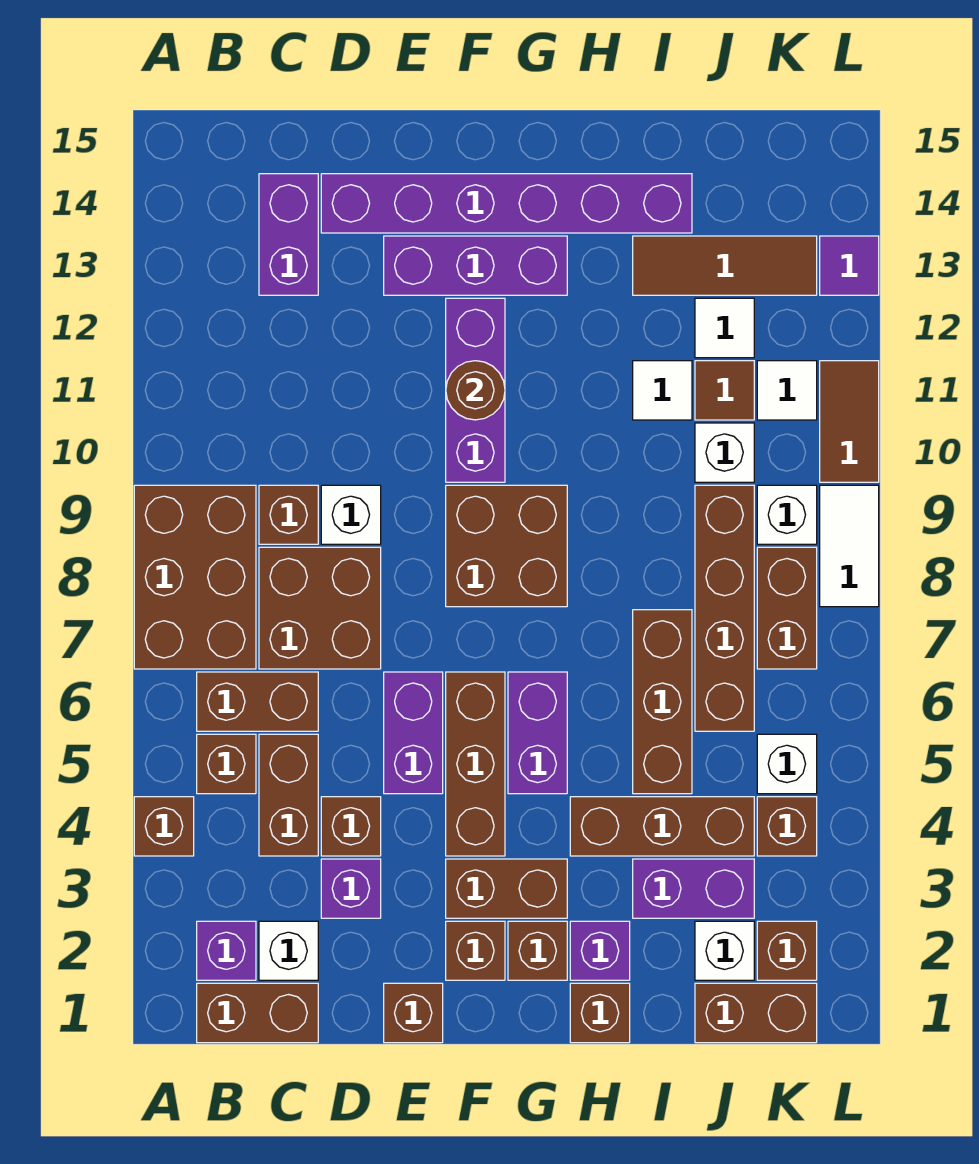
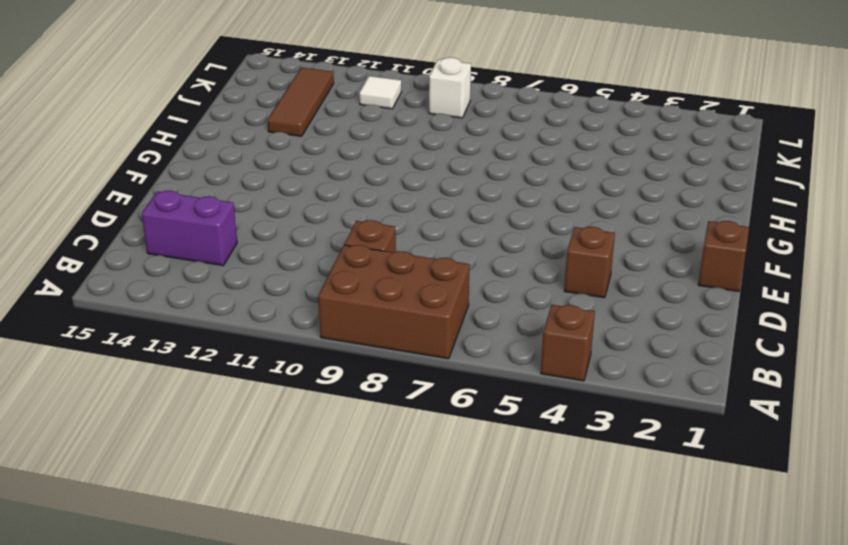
none -> brown 1x2 brick [197,983,318,1043]
none -> purple 1x1 brick [197,921,256,980]
none -> brown 1x1 brick [197,734,256,794]
none -> brown 1x2 brick [197,672,318,731]

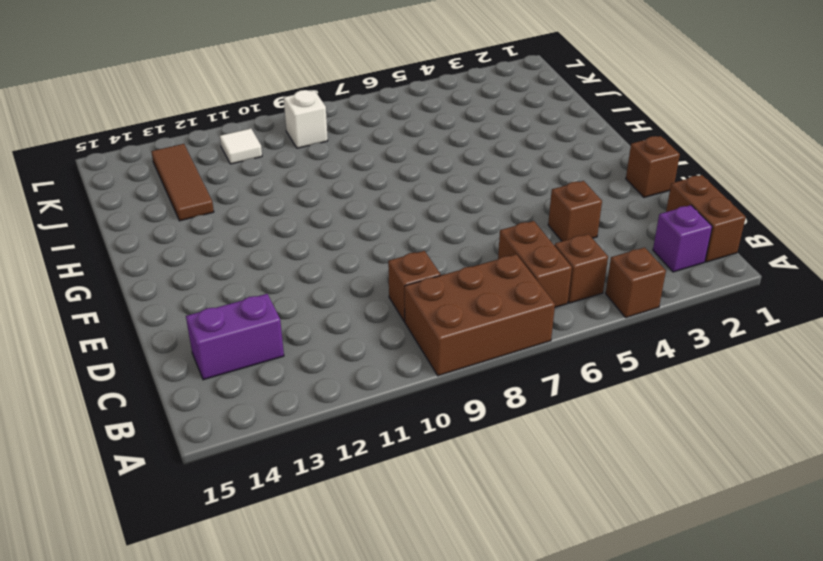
none -> white 1x1 brick [259,921,318,980]
none -> brown 1x2 brick [259,734,318,856]
none -> brown 2x2 brick [259,547,381,669]
none -> purple 1x1 brick [321,859,381,918]

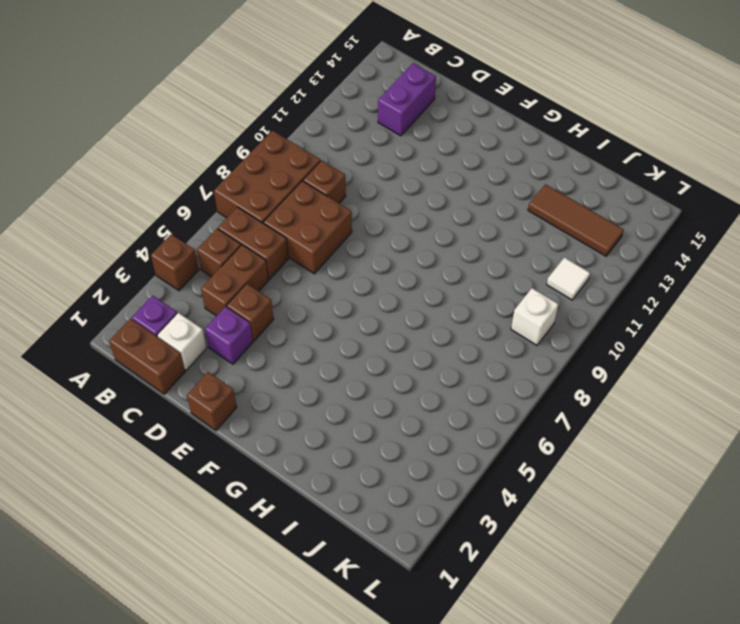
none -> white 1x1 brick [321,485,381,544]
none -> purple 1x6 brick [321,174,692,233]
none -> purple 1x2 brick [384,672,443,794]
none -> purple 1x3 brick [384,236,567,295]

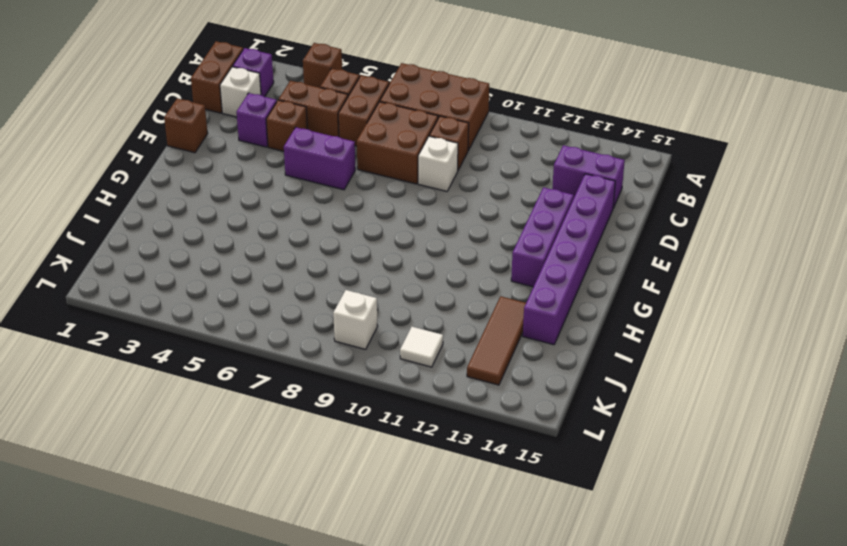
none -> brown 1x1 brick [446,921,505,980]
none -> brown 1x2 brick [446,859,567,918]
none -> brown 1x3 brick [446,672,505,856]
none -> brown 2x2 brick [446,485,567,607]

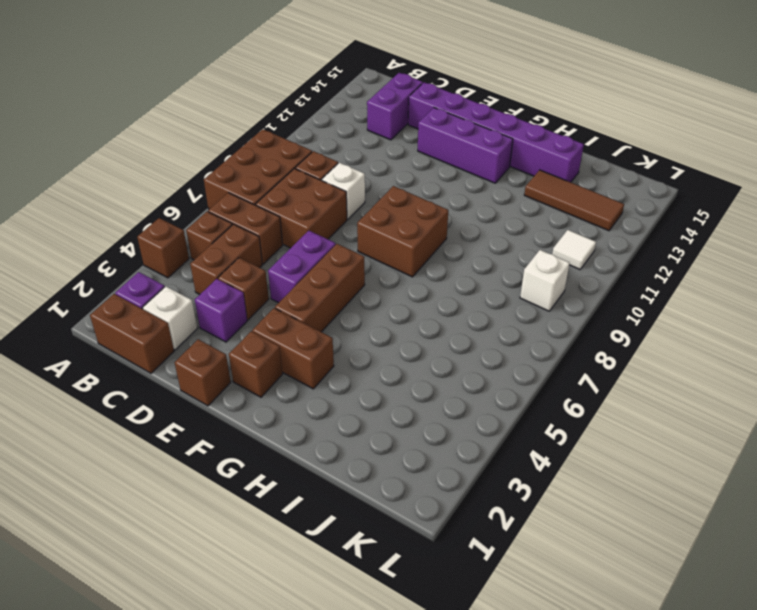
none -> purple 1x3 brick [446,298,505,482]
none -> brown 1x1 brick [508,921,567,980]
none -> purple 1x2 brick [508,672,567,794]
none -> brown 1x1 brick [570,983,630,1043]

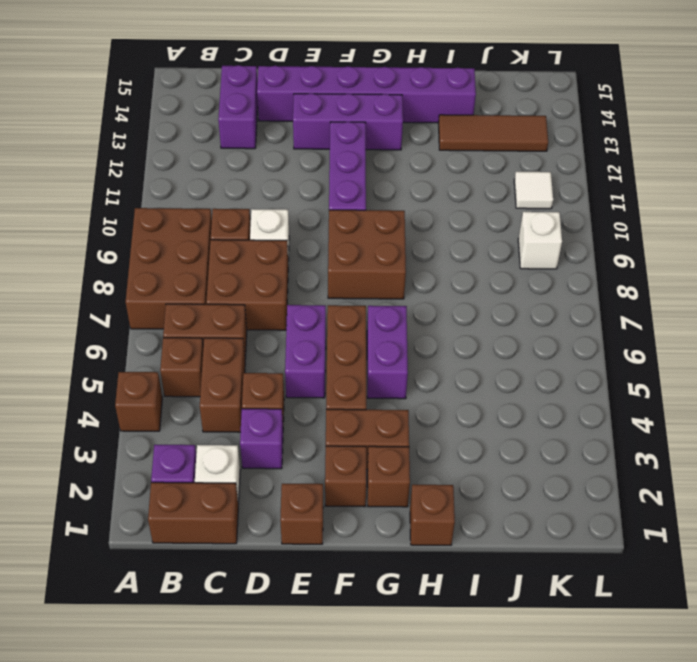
none -> purple 1x1 brick [570,921,630,980]
none -> brown 1x3 brick [570,797,754,856]
none -> purple 1x2 brick [633,859,754,918]
none -> brown 1x3 brick [633,610,692,794]

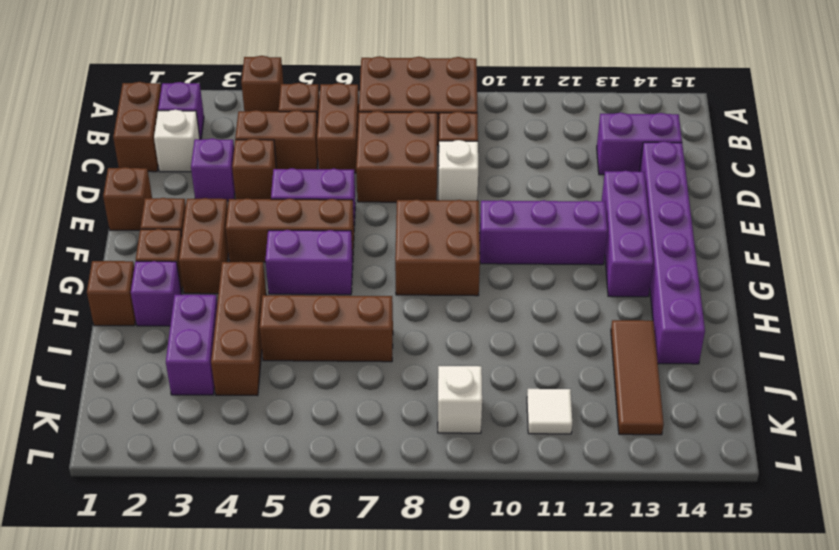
none -> white 1x1 tile [633,361,692,420]
none -> brown 1x2 brick [695,983,817,1043]
none -> white 1x1 brick [695,921,754,980]
none -> brown 1x4 brick [695,485,754,731]

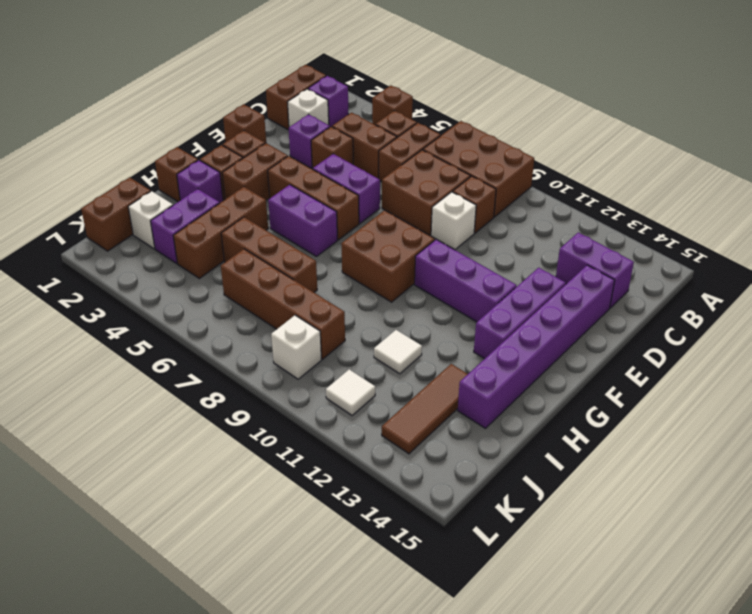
none -> white 1x1 brick [695,423,754,482]
none -> brown 1x1 tile [695,361,754,420]
none -> white 1x1 tile [695,298,754,358]
none -> brown 1x1 brick [757,921,817,980]

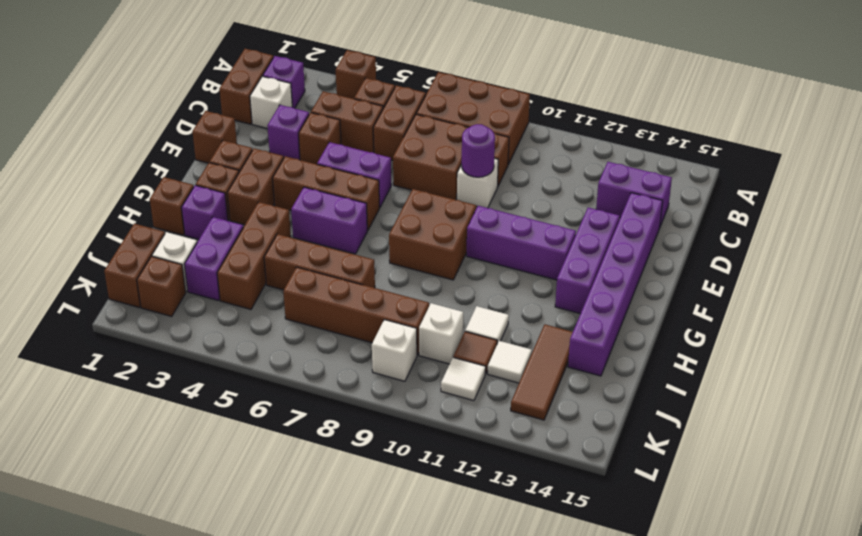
purple 1x1 round brick [462,124,495,177] -> none
none -> brown 1x1 brick [757,797,817,856]
none -> white 1x1 brick [757,734,817,794]
none -> brown 1x2 brick [757,547,817,669]
none -> white 1x2 tile [820,485,879,607]

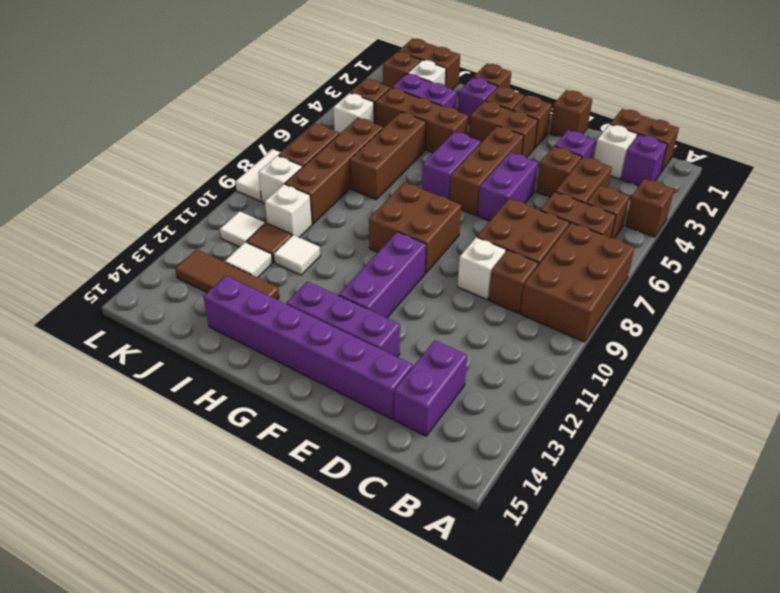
none -> brown 1x2 tile [820,361,879,482]
none -> purple 1x1 tile [820,236,879,295]
none -> brown 1x1 round brick [446,361,505,420]

